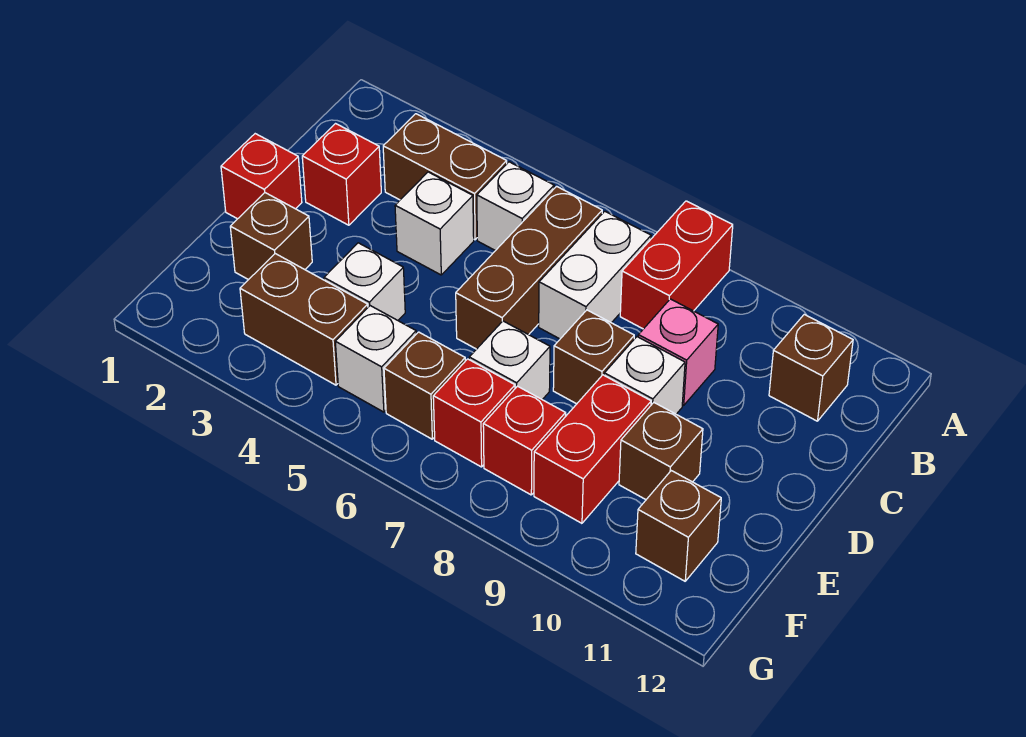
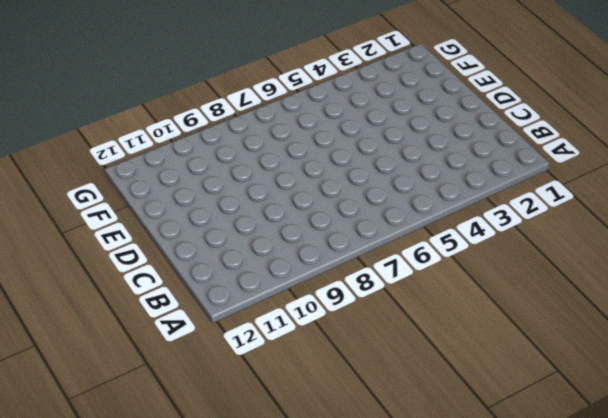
none -> red 1x2 brick [620,201,733,329]
none -> brown 1x2 brick [383,114,507,240]
none -> white 1x1 brick [477,162,554,251]

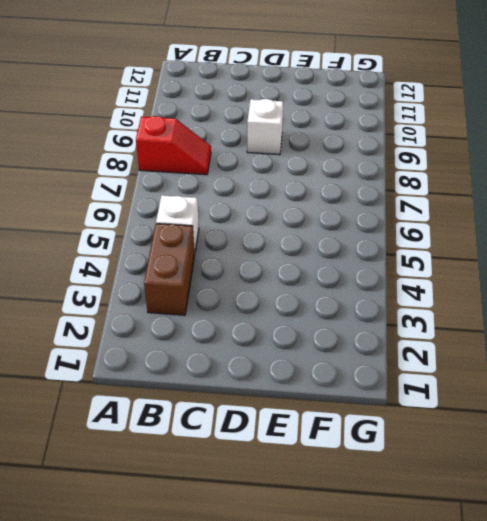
red 1x2 slope [136,116,211,175] -> red 1x2 brick [620,201,733,329]
none -> brown 1x3 brick [456,186,602,349]
none -> white 1x2 brick [539,211,651,339]
none -> brown 1x1 brick [769,314,853,421]

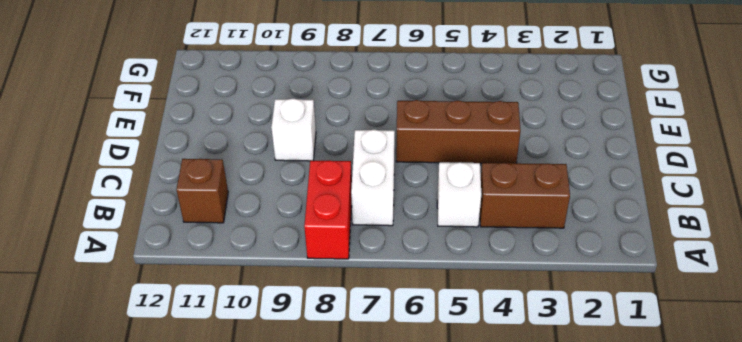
brown 1x3 brick [396,100,521,163] -> brown 1x3 brick turned to [456,186,602,349]
none -> red 1x1 brick [302,124,381,225]
none -> white 1x1 brick [395,172,474,275]
none -> pink 1x1 brick [638,299,718,405]

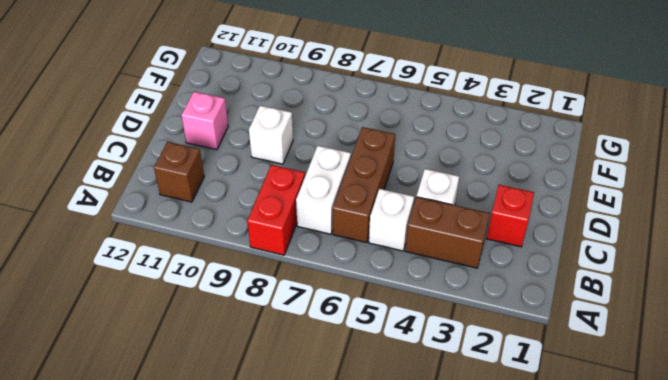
pink 1x1 brick [181,92,228,150] -> pink 1x1 brick moved to [638,299,718,405]
none -> red 1x1 brick [221,134,302,219]
none -> brown 1x1 brick [553,310,634,404]
none -> brown 1x1 brick [230,193,312,280]

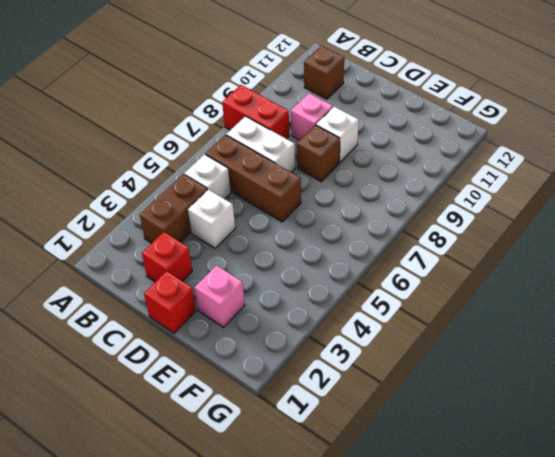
pink 1x1 brick [195,265,245,327] -> brown 1x1 brick [230,193,312,280]
none -> white 1x1 brick [324,243,405,320]
none -> white 1x1 brick [469,321,550,399]
none -> red 1x2 brick [534,375,651,523]

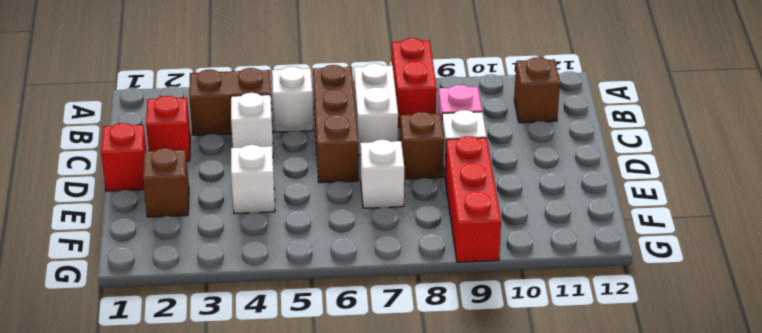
red 1x3 brick [445,136,501,262] -> red 1x2 brick [534,375,651,523]
none -> brown 1x1 brick [619,403,703,500]
none -> brown 1x2 brick [240,254,368,385]
none -> white 1x1 brick [335,306,416,412]

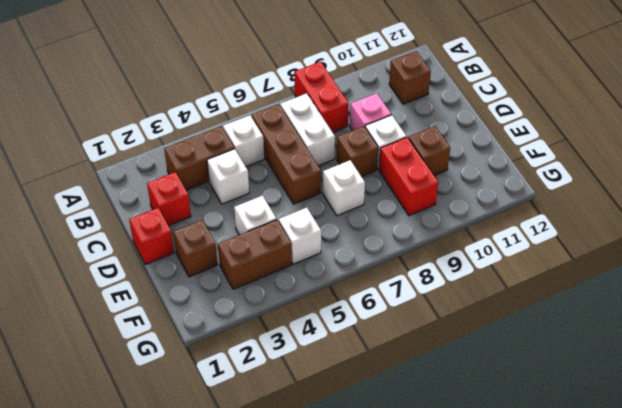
none -> brown 1x1 brick [384,332,465,439]
none -> red 1x1 brick [433,359,515,467]
none -> red 1x1 brick [483,386,566,495]

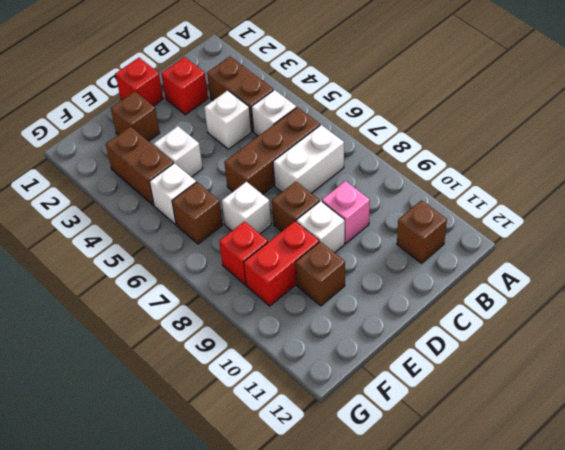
none -> red 1x2 brick [620,201,733,329]
none -> red 1x1 brick [433,359,515,467]
none -> brown 1x1 brick [636,471,721,581]

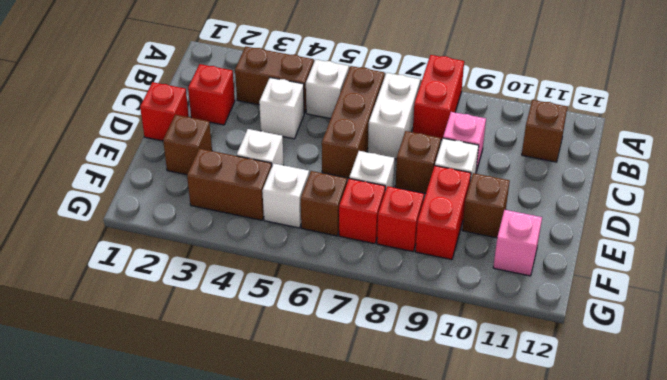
pink 1x1 brick [493,210,542,276] -> brown 1x1 brick [636,471,721,581]

